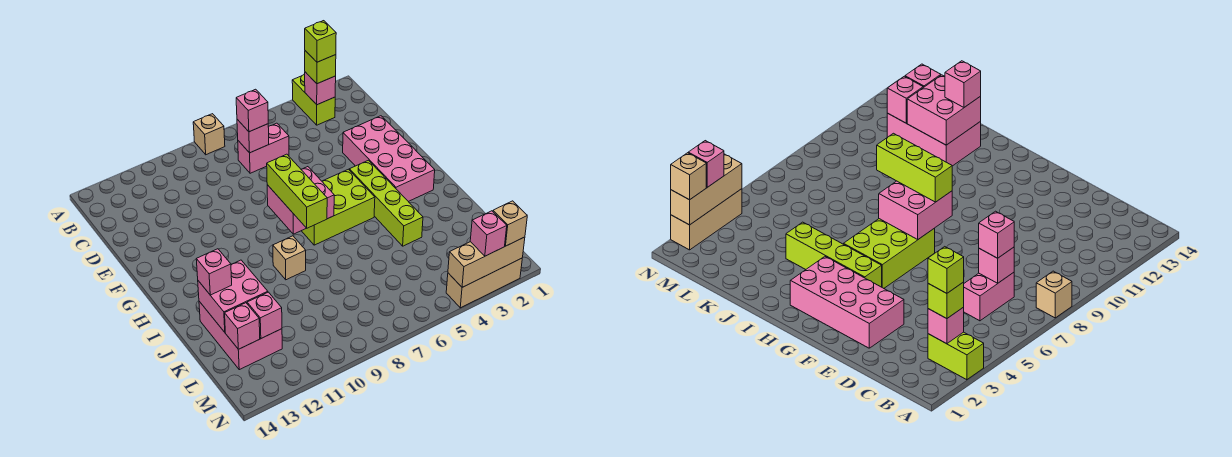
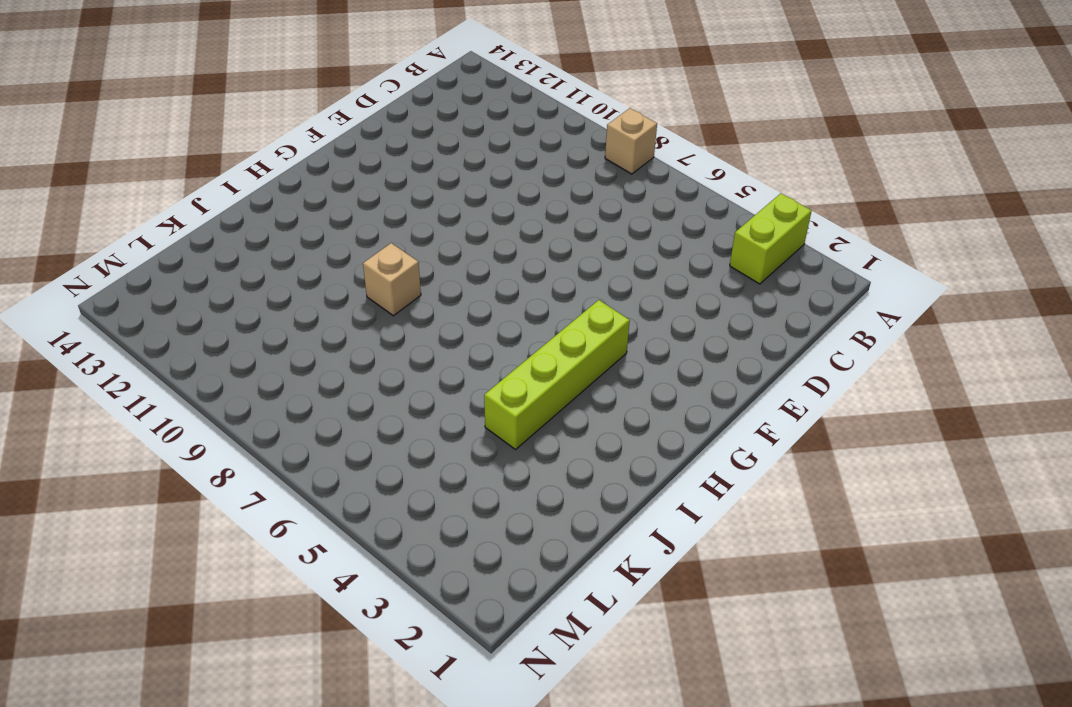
none -> pink 1x2 brick [238,123,289,173]
none -> pink 2x4 brick [343,116,435,202]
none -> lime 2x3 brick [302,169,375,245]

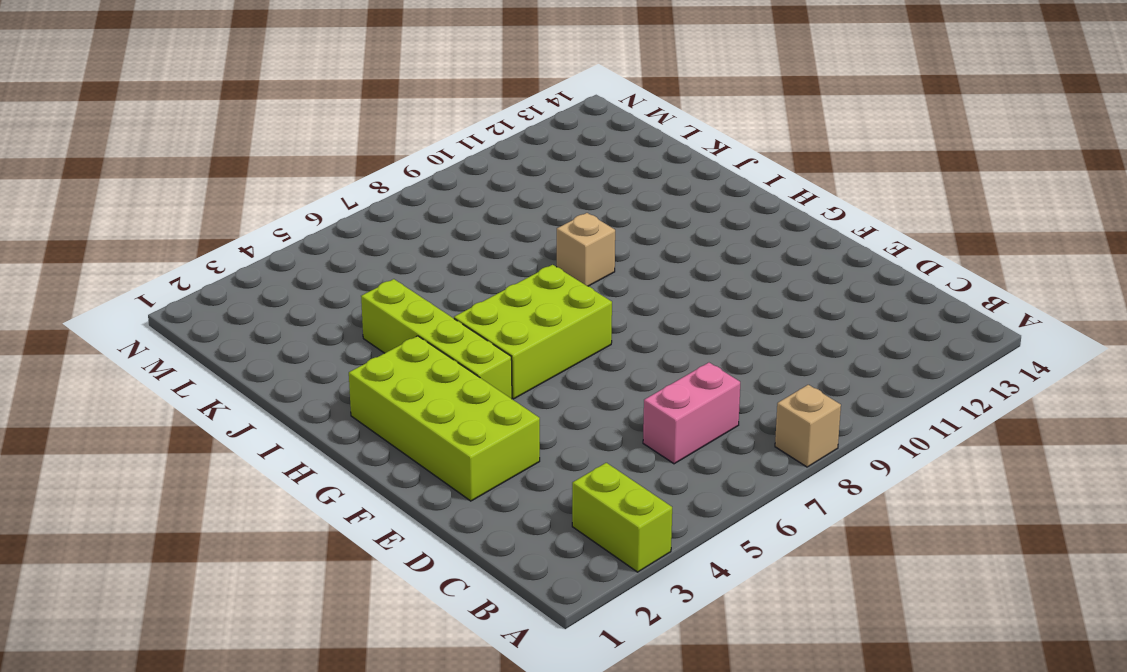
lime 2x4 brick [349,336,540,501] -> pink 2x4 brick [343,116,435,202]
none -> pink 2x3 brick [199,301,282,370]
none -> tan 1x3 brick [446,258,522,308]
none -> pink 1x1 brick [305,72,336,105]

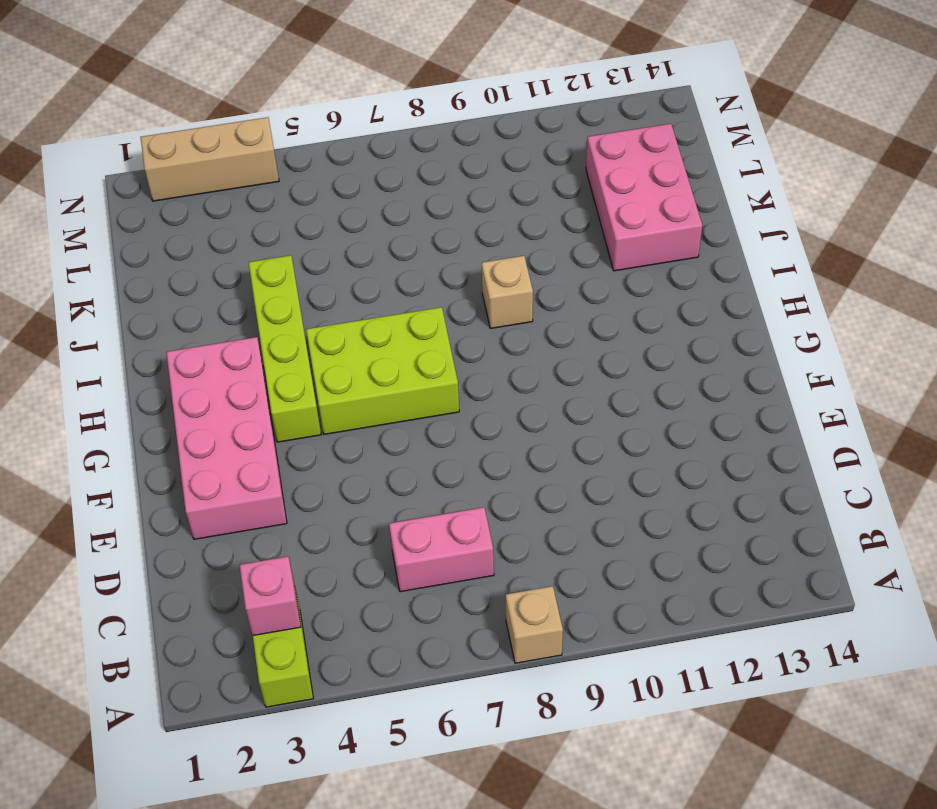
none -> pink 1x1 brick [237,119,269,153]
none -> pink 2x2 brick [267,167,334,234]
none -> pink 2x2 brick [198,260,268,332]

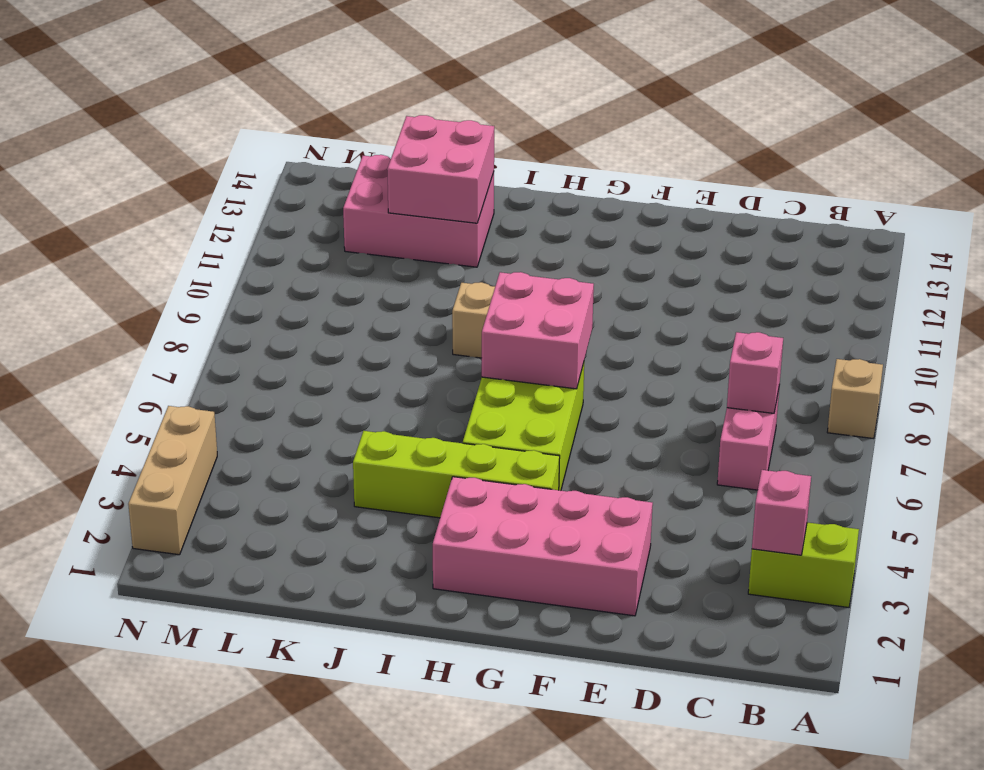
none -> pink 1x1 brick [247,292,282,338]
none -> pink 1x1 brick [225,303,260,349]
none -> tan 1x3 brick [448,237,525,287]

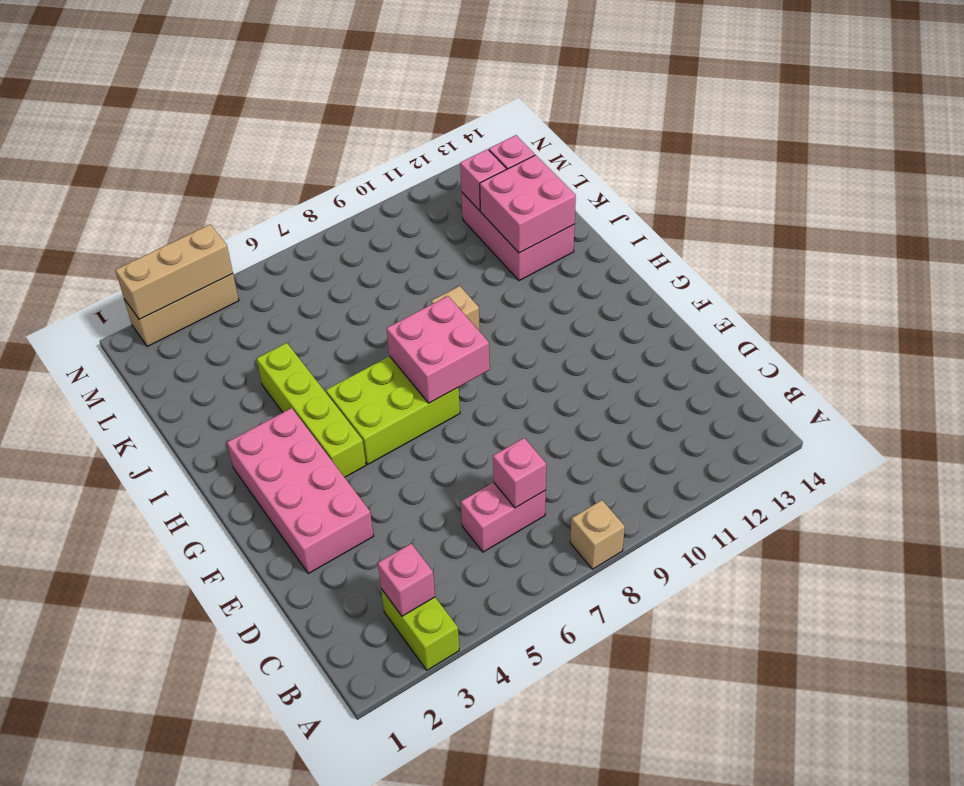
none -> lime 1x1 brick [305,51,336,84]
none -> pink 1x1 brick [236,89,268,132]
none -> lime 1x3 brick [267,154,327,228]

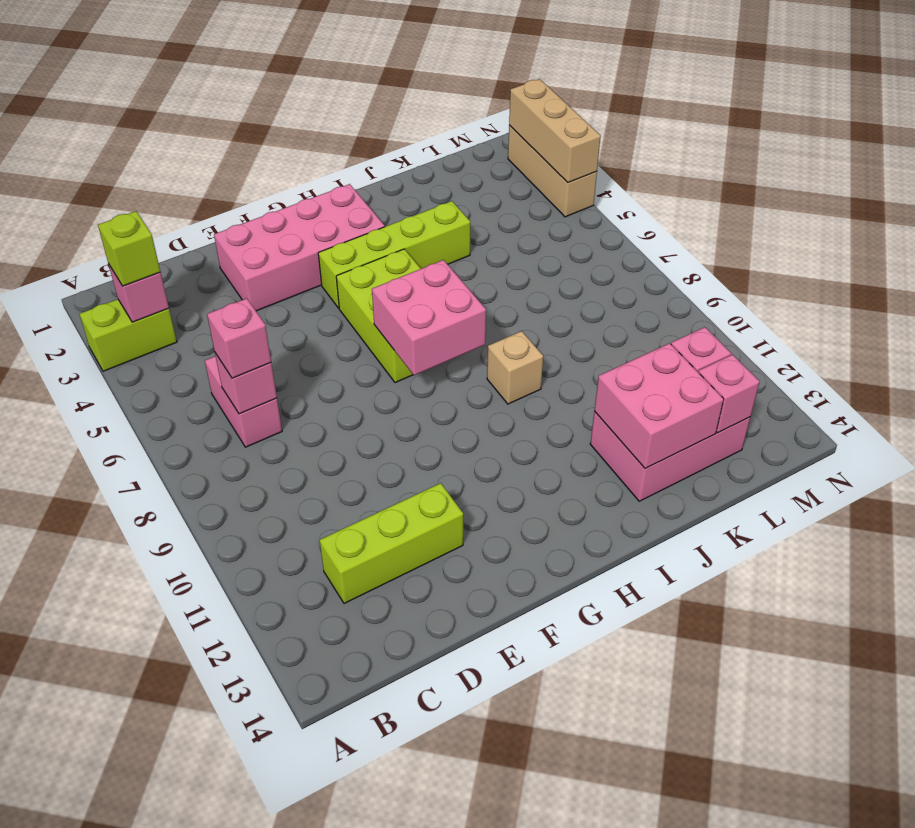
lime 1x3 brick [320,483,463,604] -> lime 1x3 brick moved to [267,154,327,228]
none -> tan 1x1 brick [193,114,225,155]
none -> pink 1x1 brick [196,249,232,295]
none -> tan 1x1 brick [493,201,527,246]

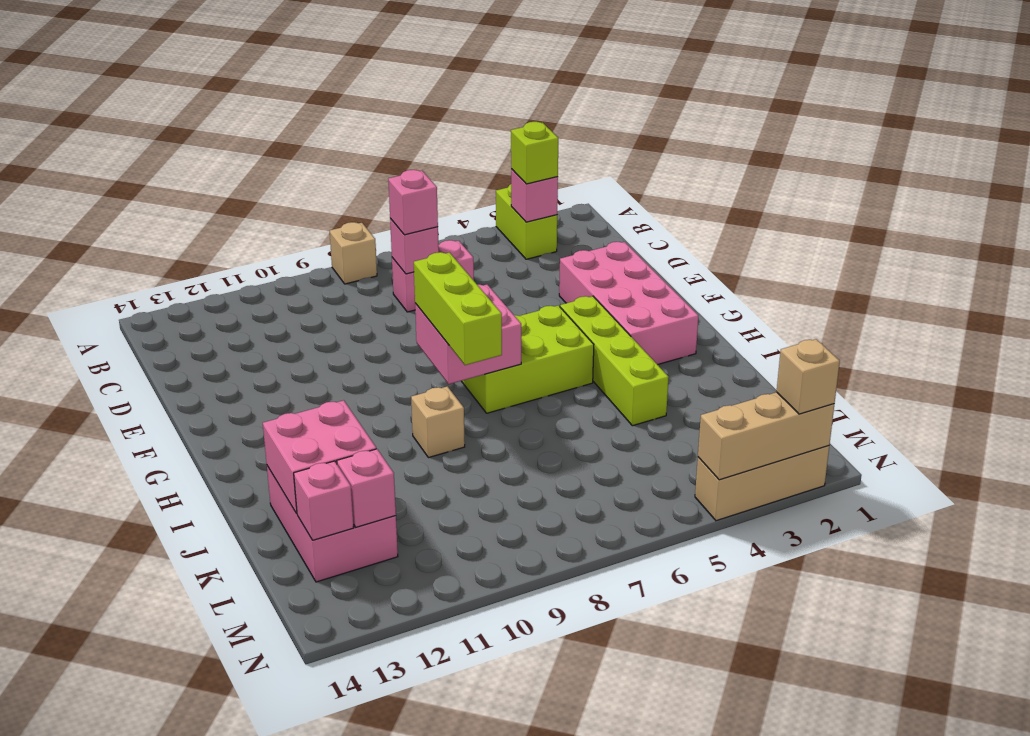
none -> pink 1x1 brick [196,249,232,295]
none -> pink 1x1 brick [470,211,507,256]
none -> lime 1x1 brick [305,21,336,62]

